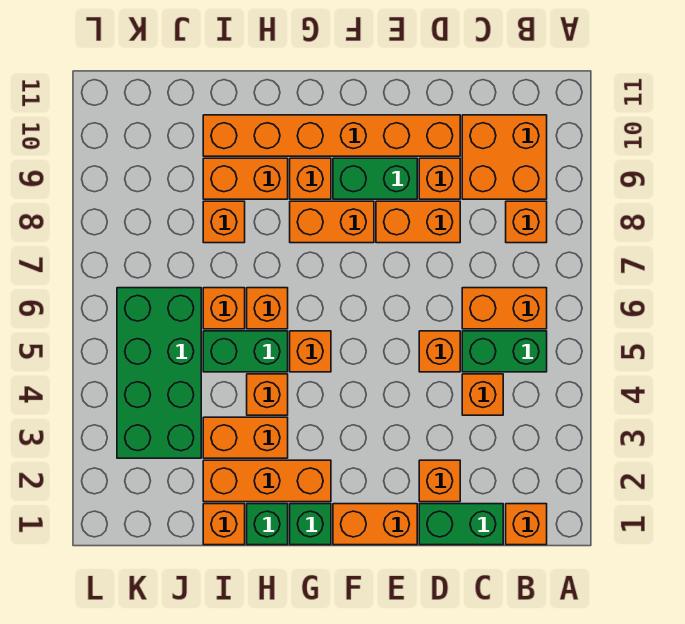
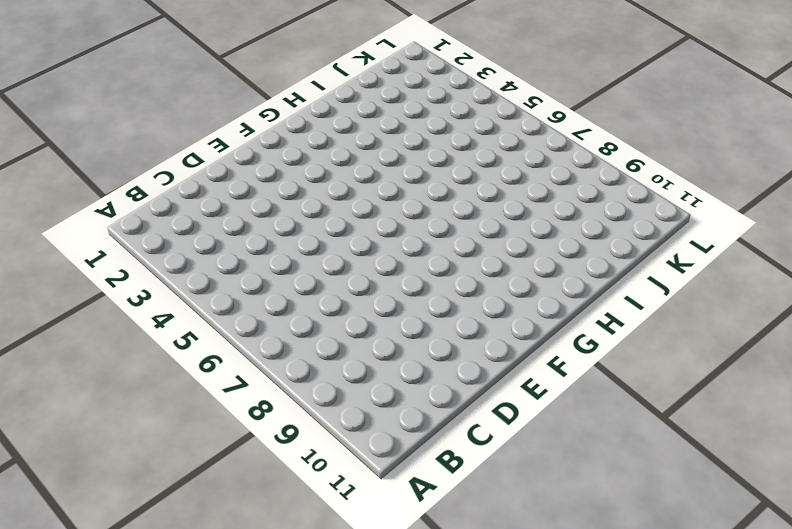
none -> orange 1x1 brick [506,504,547,545]
none -> green 1x2 brick [462,331,547,372]
none -> orange 1x2 brick [462,288,547,329]

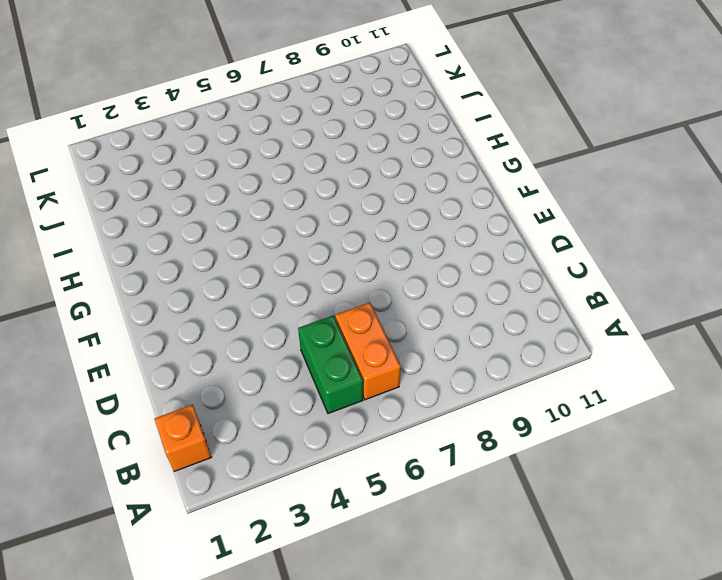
none -> orange 1x1 brick [506,201,547,243]
none -> orange 2x2 brick [462,115,547,199]
none -> green 1x2 brick [419,504,503,545]

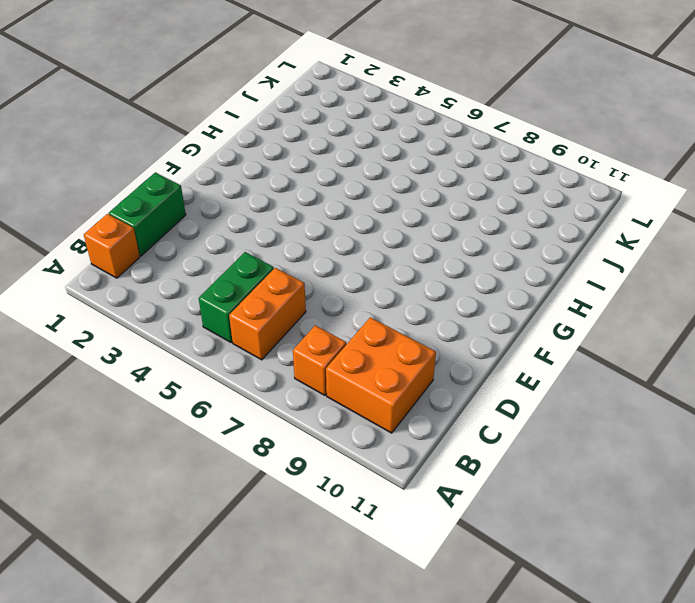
none -> orange 1x1 brick [462,374,503,415]
none -> orange 1x1 brick [419,460,460,502]
none -> orange 1x1 brick [419,331,460,372]

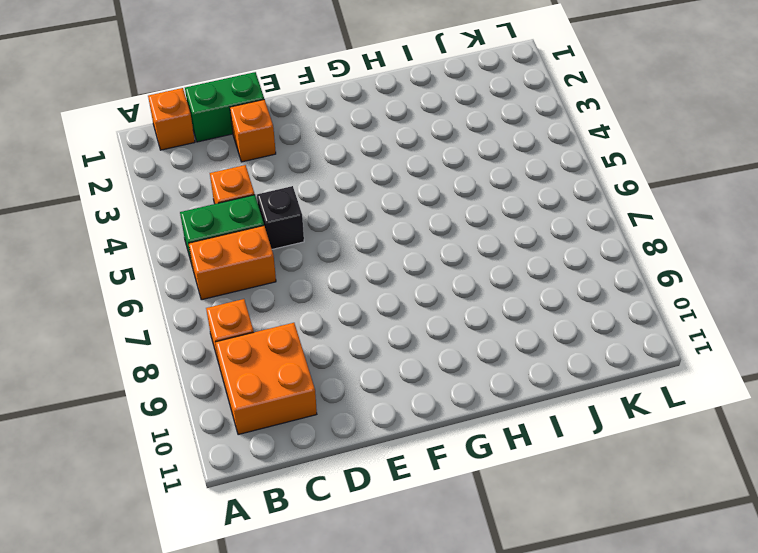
black 1x1 brick [257,186,304,249] -> orange 1x1 brick [419,331,460,372]
none -> orange 1x2 brick [376,201,460,243]
none -> orange 1x1 brick [419,158,460,199]
none -> orange 1x6 brick [203,115,460,156]

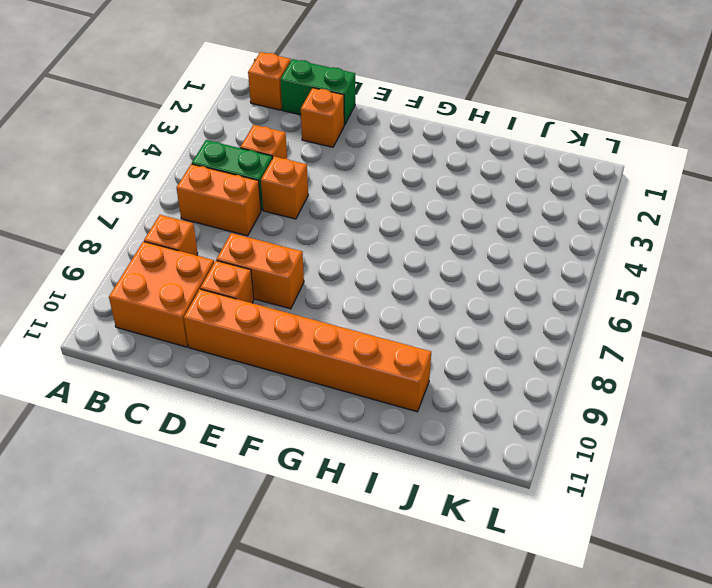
none -> orange 1x2 brick [333,504,417,545]
none -> green 1x2 brick [333,158,417,199]
none -> orange 1x2 brick [290,201,374,243]

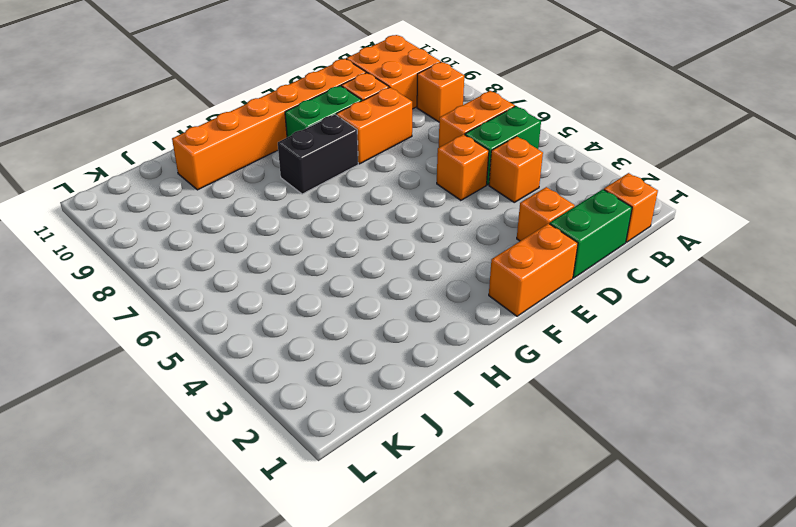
black 1x2 brick [278,114,358,194] -> orange 1x2 brick [290,201,374,243]
none -> green 1x1 brick [290,504,331,545]
none -> orange 1x3 brick [203,460,331,502]
none -> orange 1x1 brick [290,331,331,372]

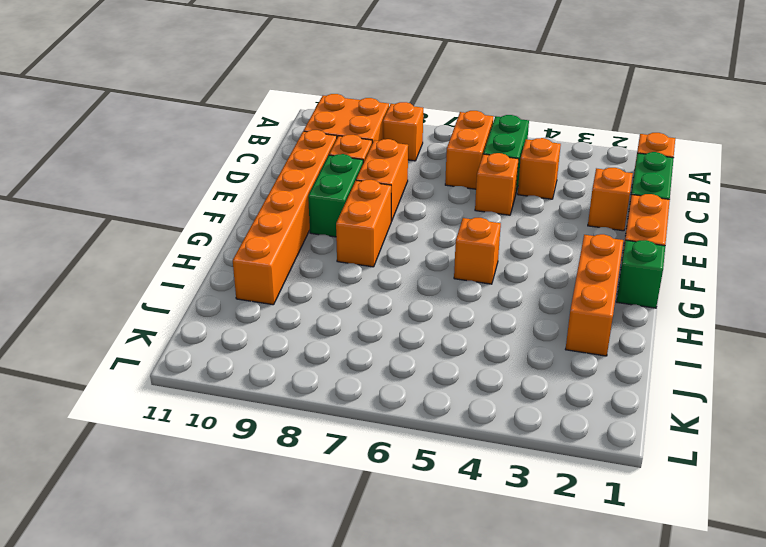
none -> orange 1x1 brick [290,158,331,199]
none -> green 1x1 brick [247,504,288,545]
none -> orange 1x2 brick [203,417,288,458]

